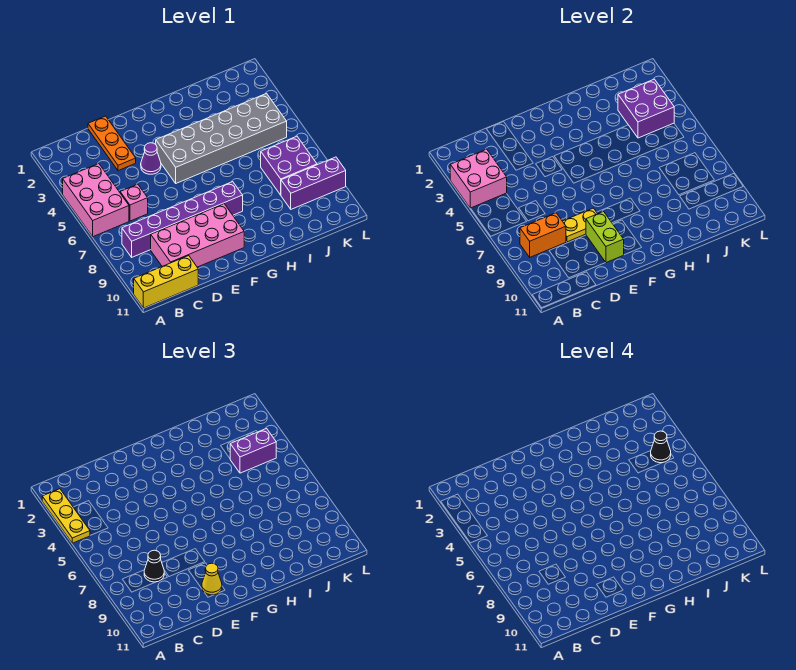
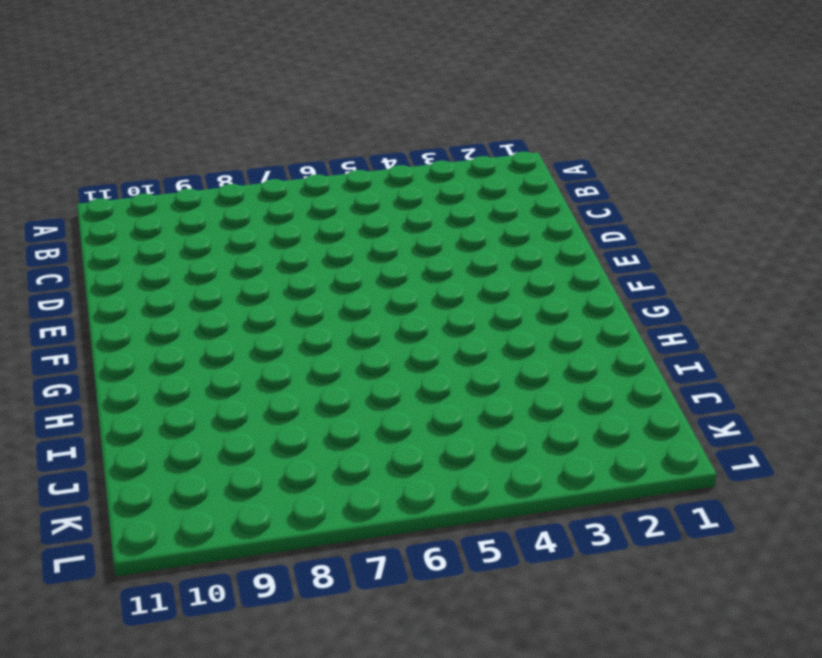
none -> pink 2x3 brick [63,164,129,237]
none -> yellow 1x3 brick [134,256,198,308]
none -> purple 1x6 brick [122,182,243,257]

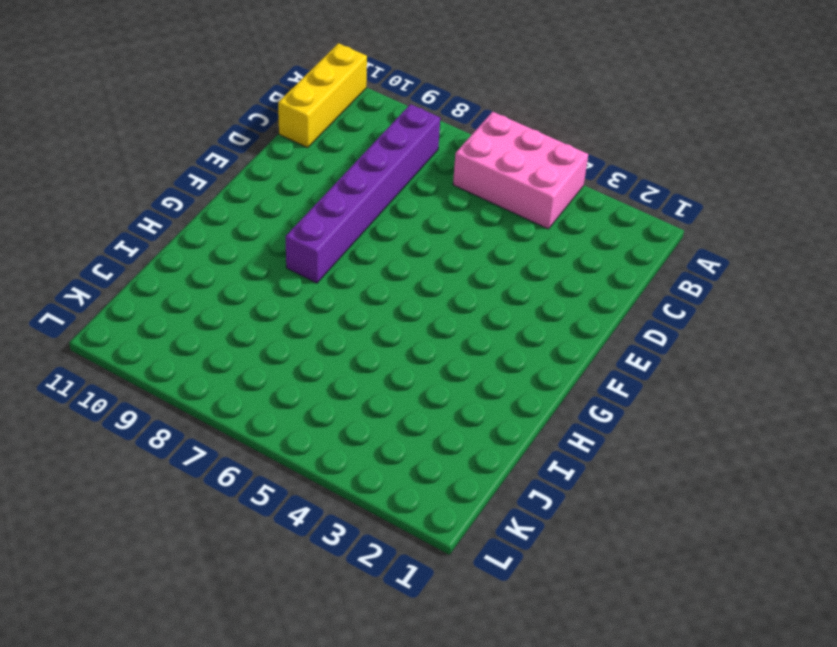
none -> pink 1x1 brick [120,184,148,221]
none -> pink 2x4 brick [151,204,244,267]
none -> orange 1x3 plate [88,116,136,171]

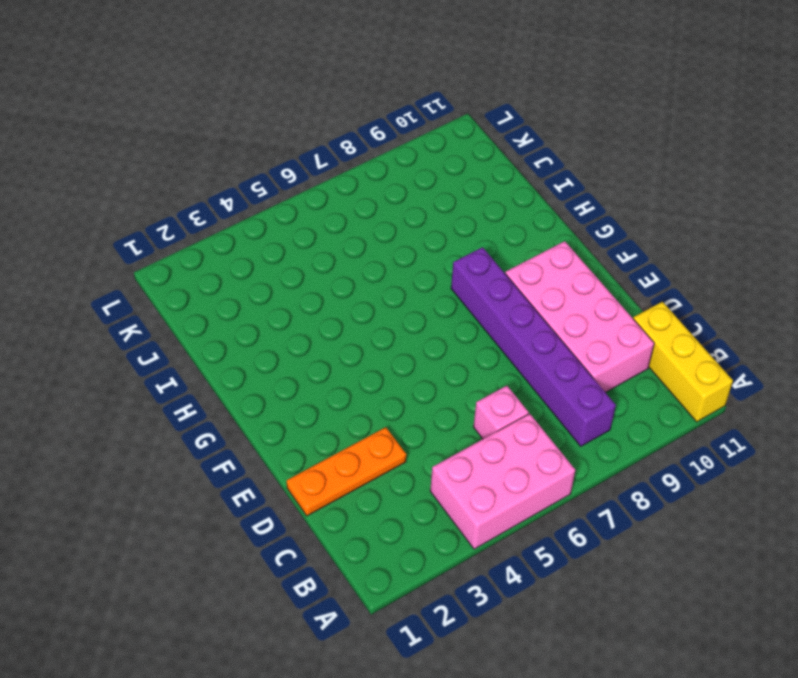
none -> purple 1x1 cone [141,143,161,174]
none -> grey 2x6 brick [156,94,287,183]
none -> purple 2x2 brick [261,136,317,195]

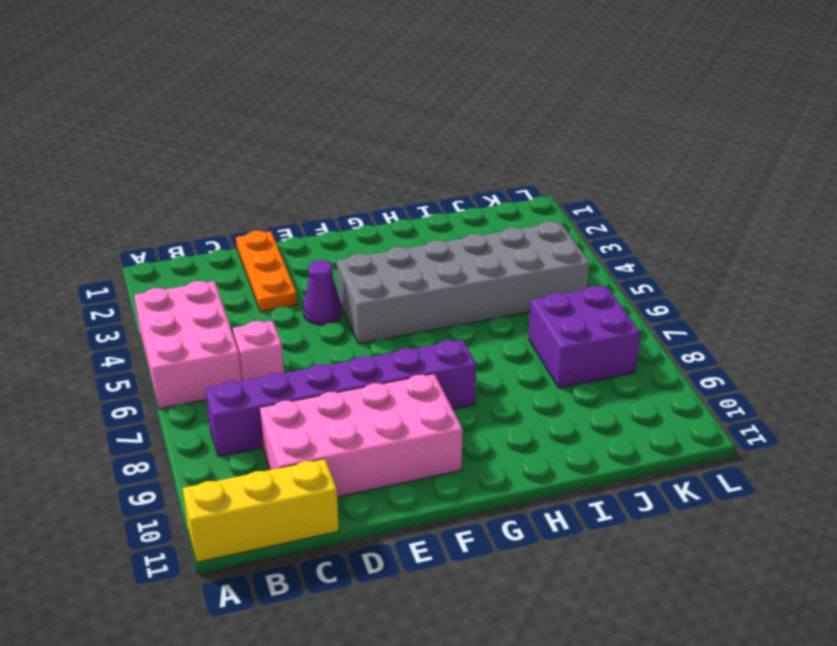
none -> purple 1x3 brick [281,157,346,209]
none -> pink 2x2 brick [450,149,507,208]
none -> orange 1x2 brick [520,213,566,257]

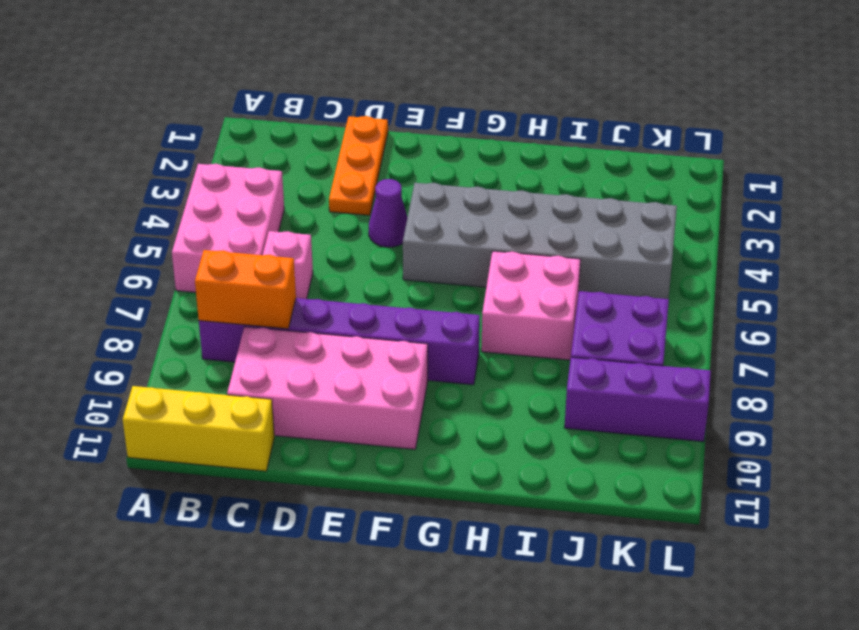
pink 2x2 brick [481,251,581,360] -> pink 2x2 brick moved to [450,149,507,208]
none -> yellow 1x2 plate [563,208,597,242]
none -> lime 1x2 brick [586,212,624,263]
none -> purple 2x2 brick [618,79,674,138]

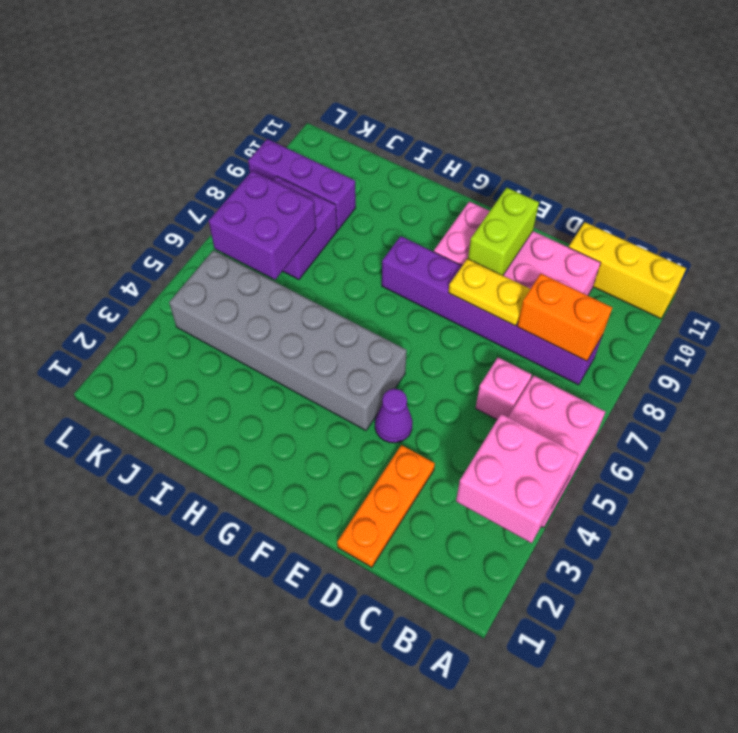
purple 2x2 brick [209,171,316,280] -> purple 2x2 brick moved to [618,79,674,138]
none -> yellow 1x3 plate [42,489,90,543]
none -> black 1x1 cone [144,550,164,582]
none -> yellow 1x1 cone [202,563,222,595]

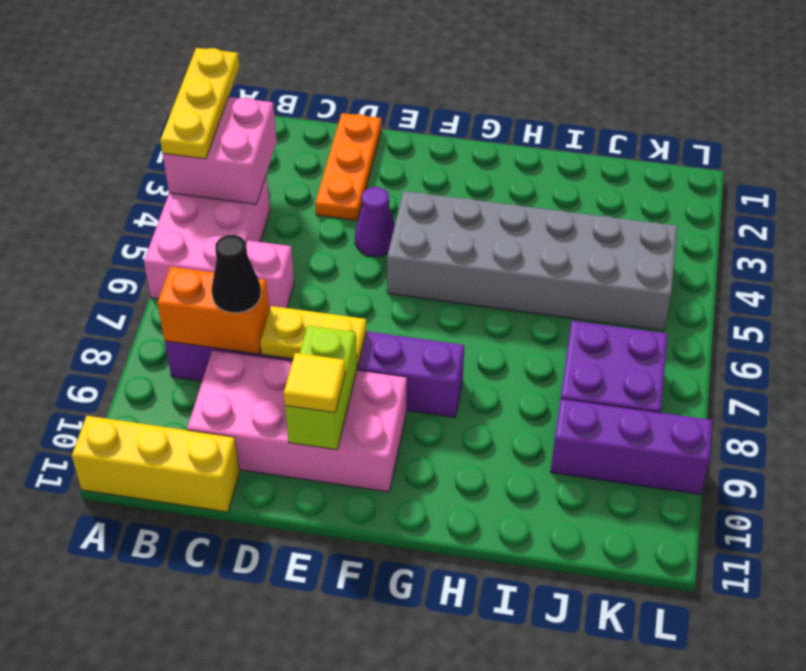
yellow 1x1 tile [284,353,345,413] -> yellow 1x1 cone [202,563,222,595]
none -> purple 2x2 brick [618,79,674,138]
none -> purple 1x2 brick [230,429,276,473]
none -> black 1x1 cone [651,431,671,463]

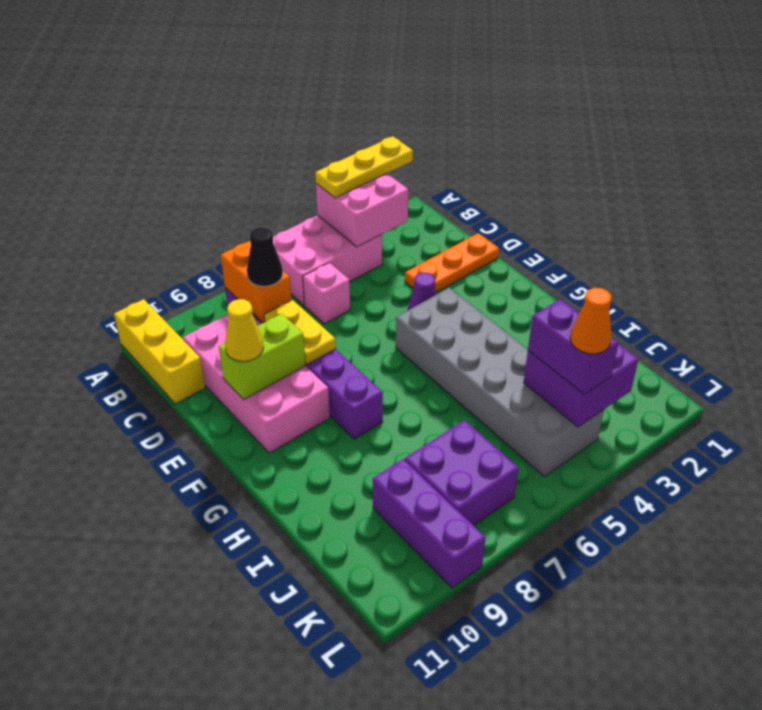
orange 1x1 cone [570,288,612,354] -> black 1x1 cone [651,431,671,463]

